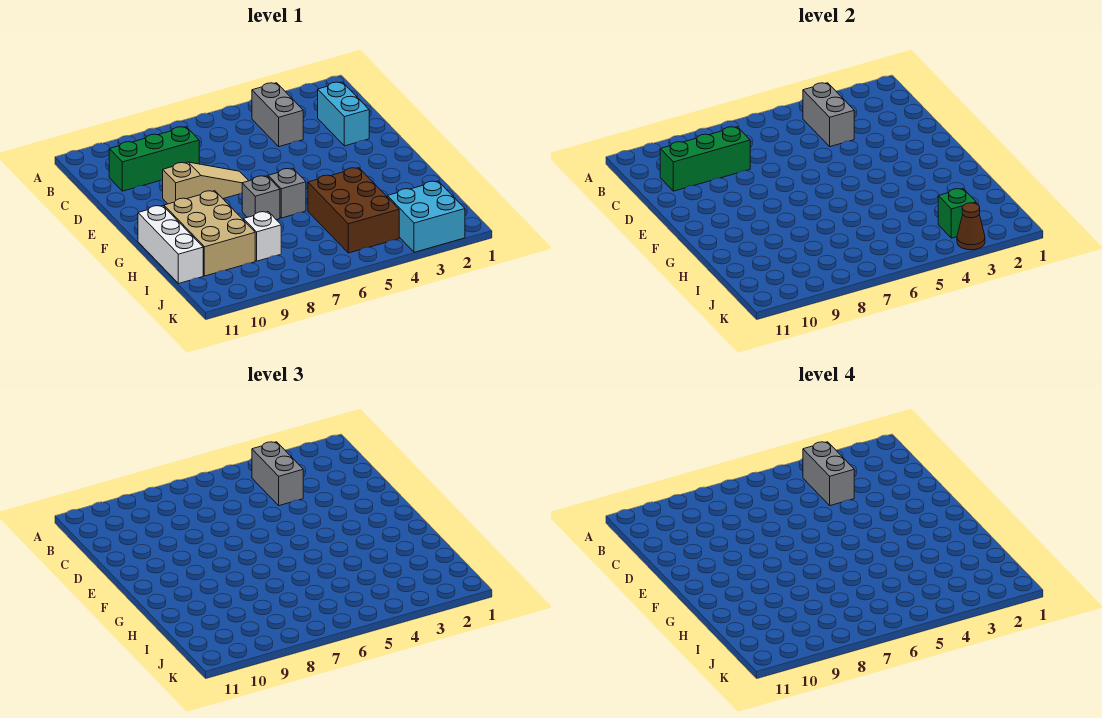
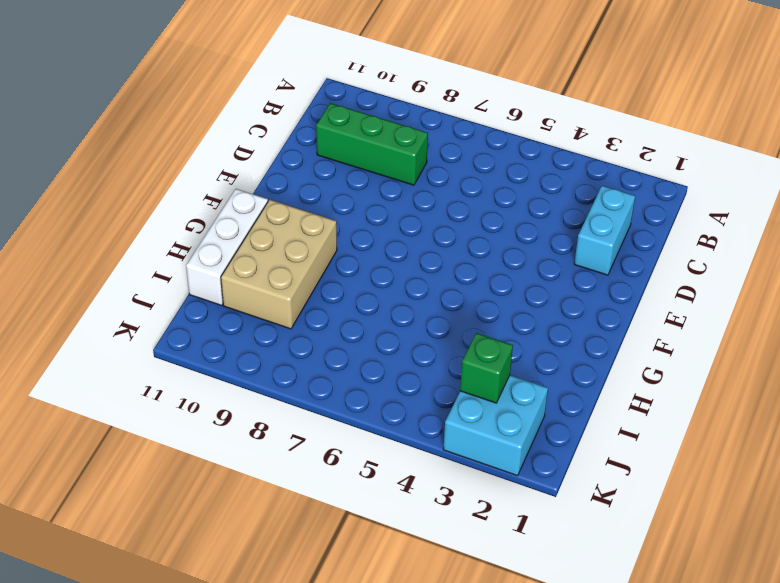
none -> grey 1x2 brick [252,83,303,147]
none -> tan 1x3 slope [163,162,248,204]
none -> grey 1x1 brick [268,168,306,218]

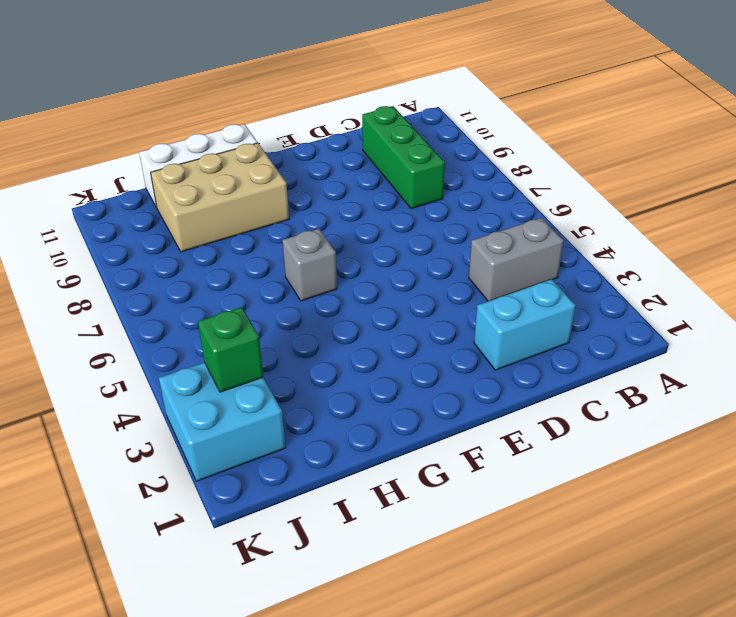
none -> tan 1x3 slope [163,162,248,204]
none -> grey 1x1 brick [242,176,280,220]
none -> brown 2x3 brick [308,168,399,253]

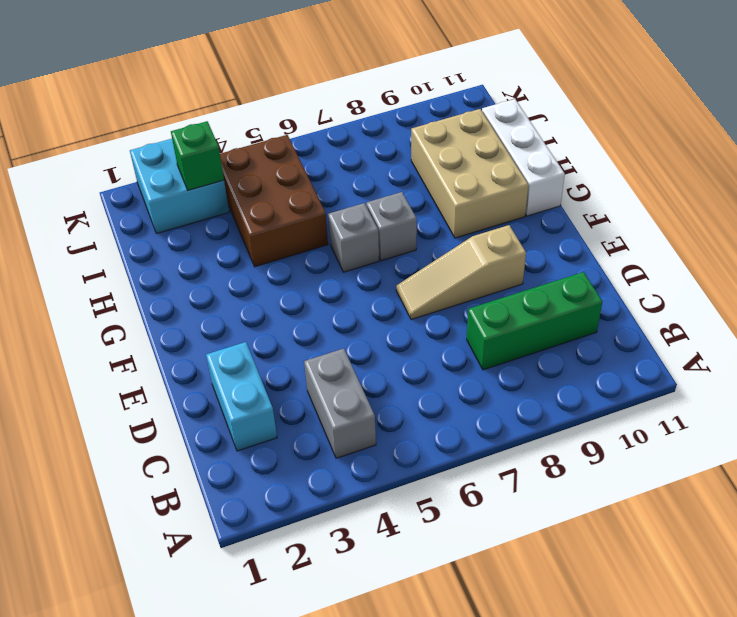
none -> white 1x1 brick [244,212,281,261]
none -> grey 1x2 brick [803,83,854,147]
none -> green 1x3 brick [660,127,750,191]

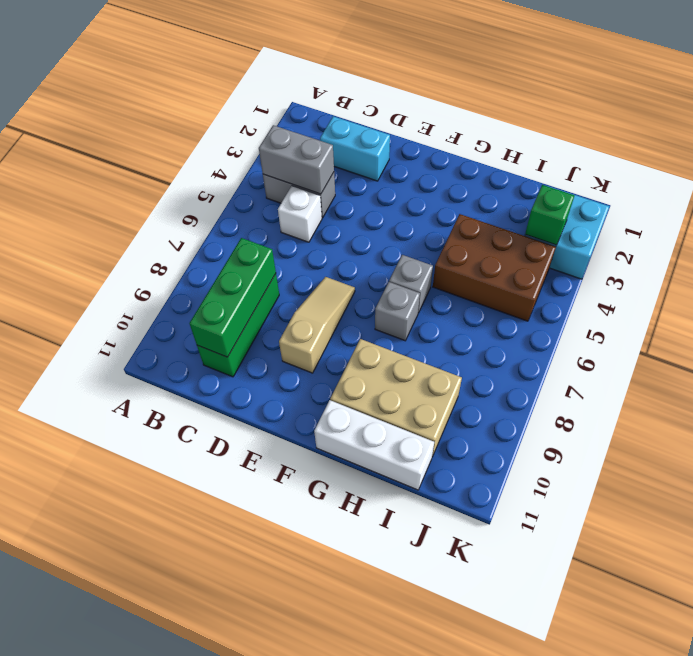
white 1x1 brick [278,186,322,242] -> white 1x1 brick moved to [244,212,281,261]
none -> brown 1x1 cone [957,203,985,250]
none -> grey 1x2 brick [252,442,303,506]
none -> grey 1x2 brick [803,442,854,506]

